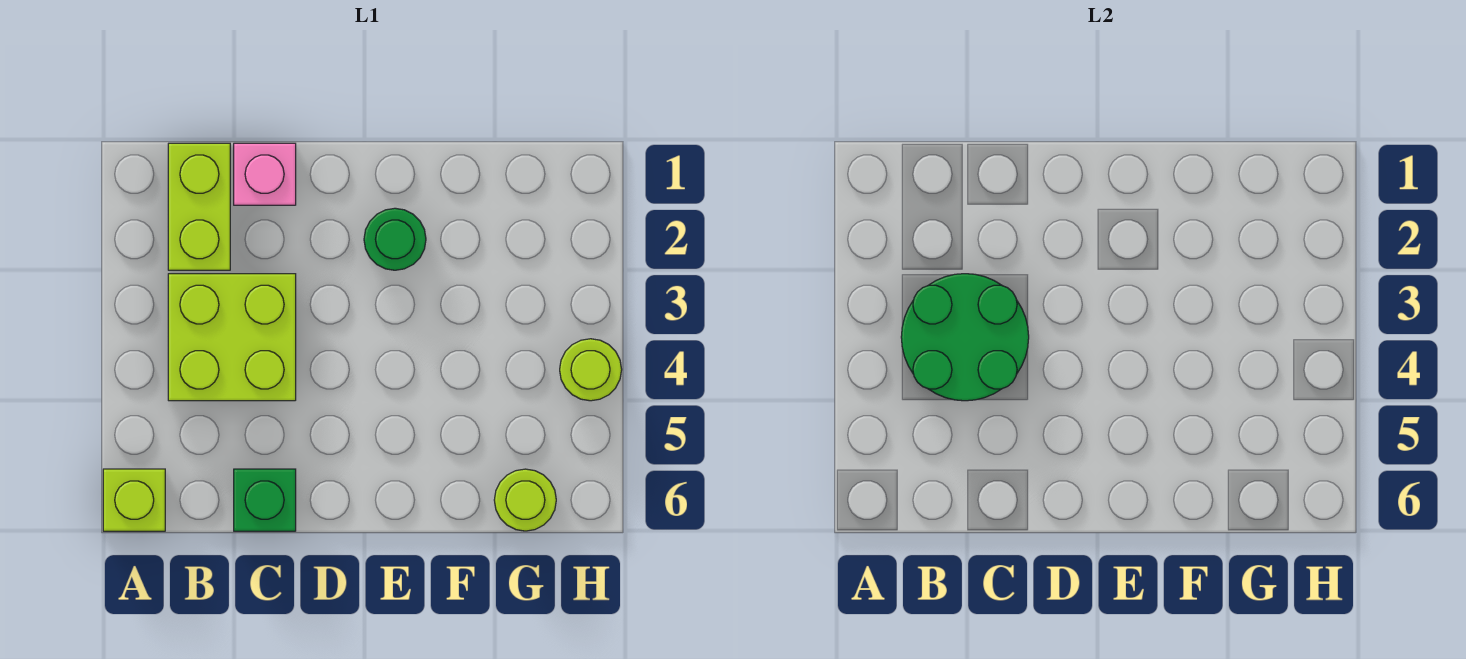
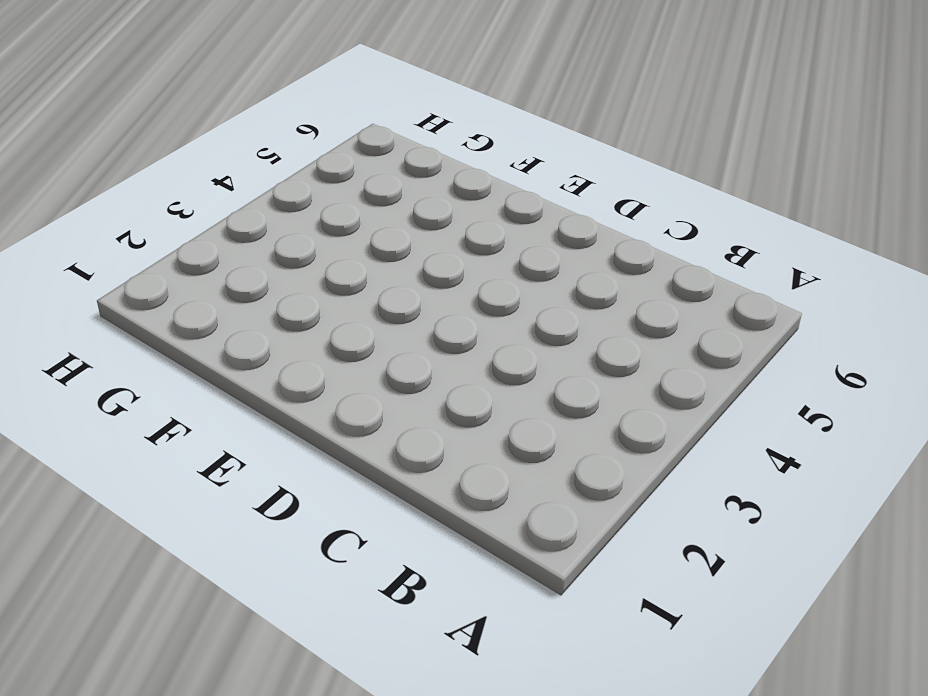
none -> lime 1x1 brick [103,469,165,531]
none -> lime 1x2 brick [168,143,230,270]

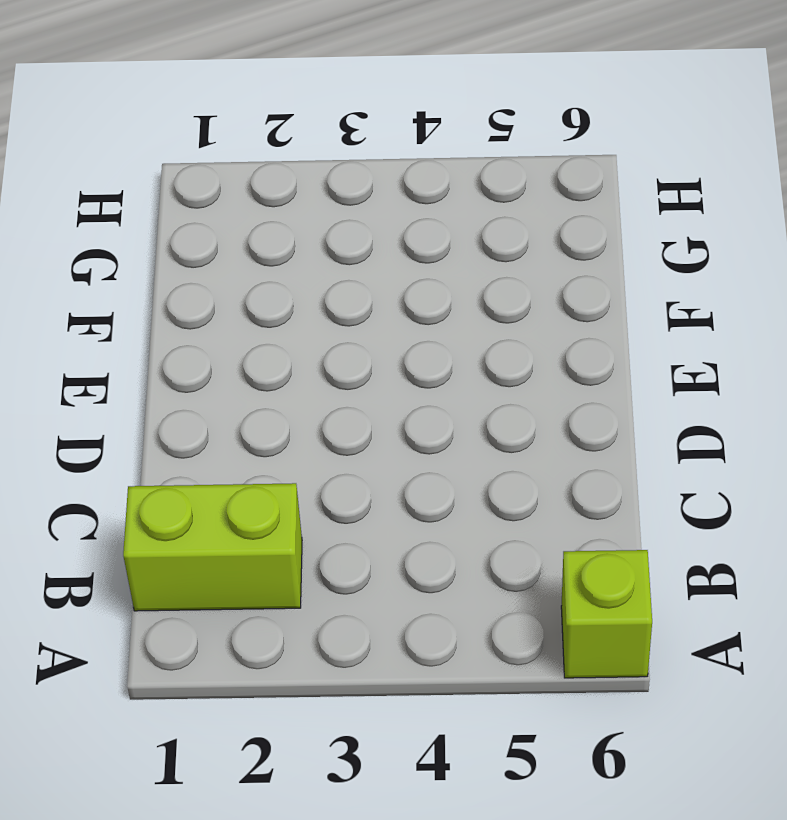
none -> lime 2x2 brick [168,274,296,401]
none -> pink 1x1 brick [234,143,296,205]

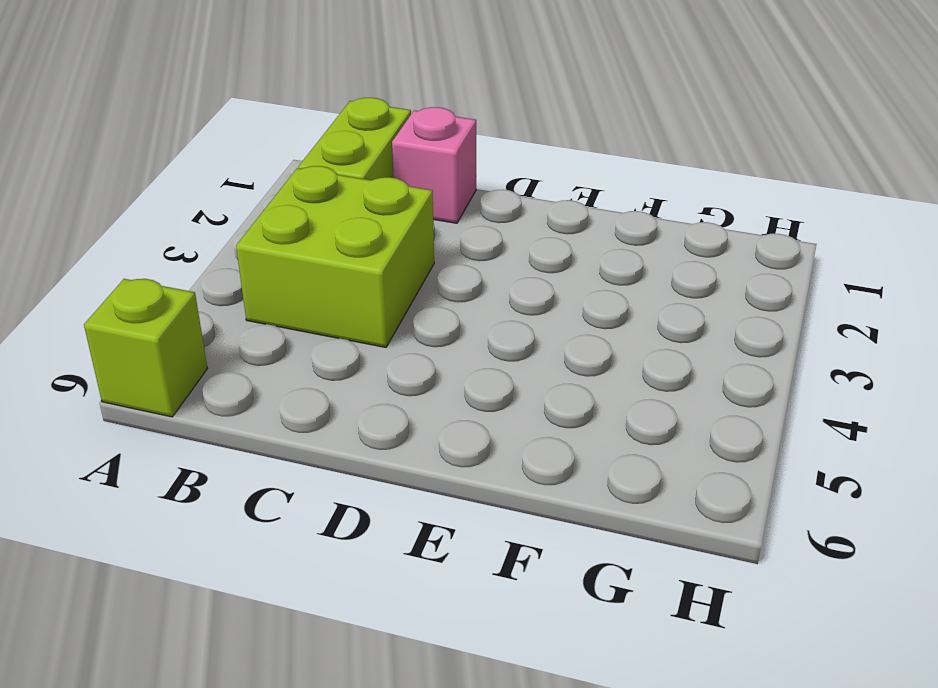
none -> green 1x1 brick [234,469,296,531]
none -> green 1x1 round brick [364,208,426,270]

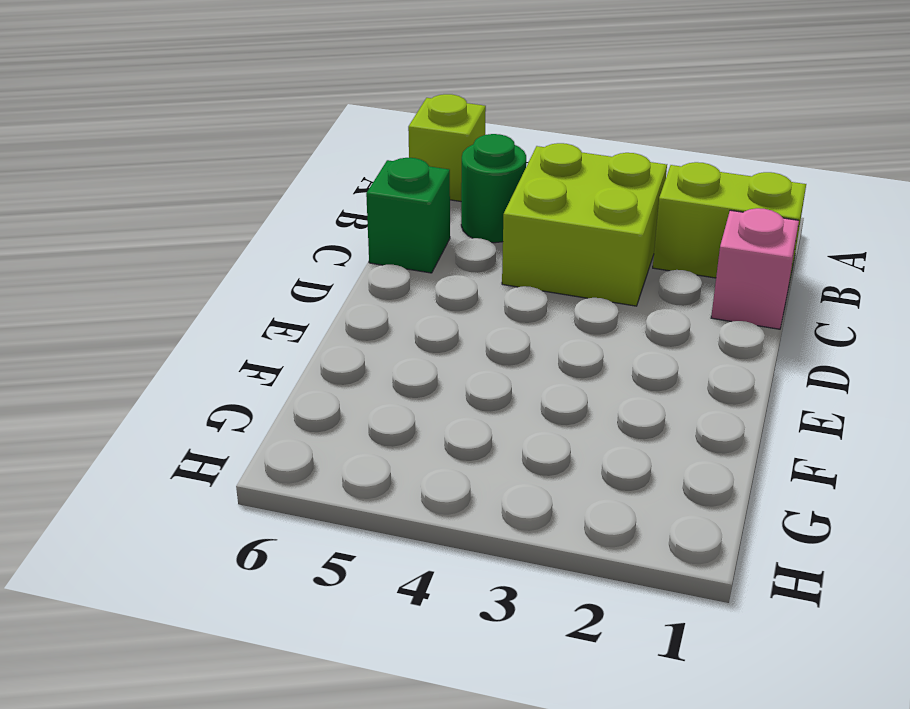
green 1x1 round brick [461,134,526,243] -> green 1x1 round brick moved to [364,208,426,270]
none -> lime 1x1 round brick [494,469,556,531]
none -> lime 1x1 round brick [560,339,622,401]

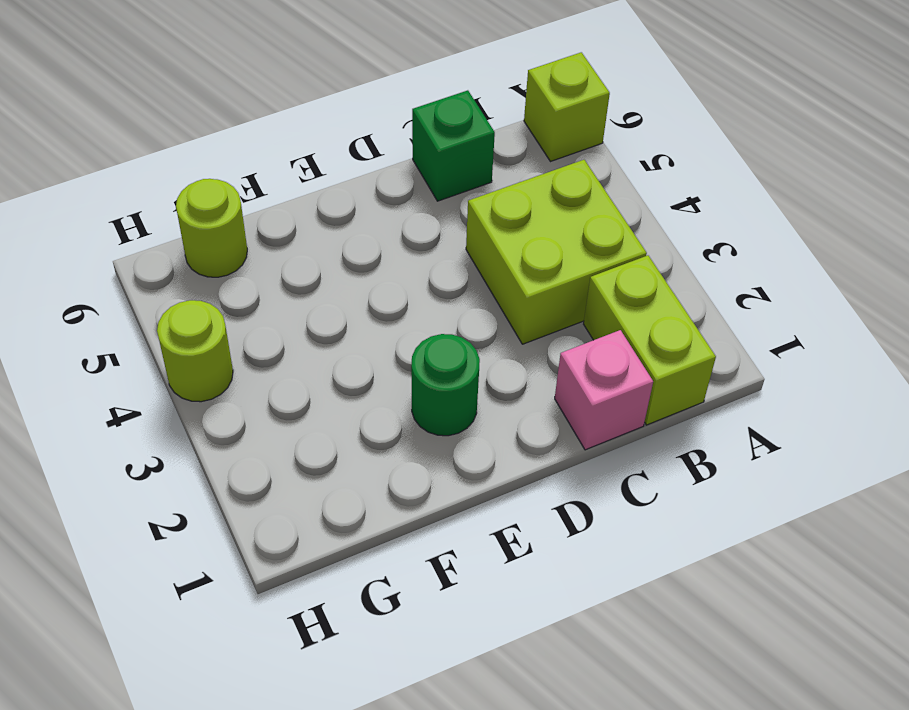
none -> green 2x2 round brick [901,274,1029,401]

